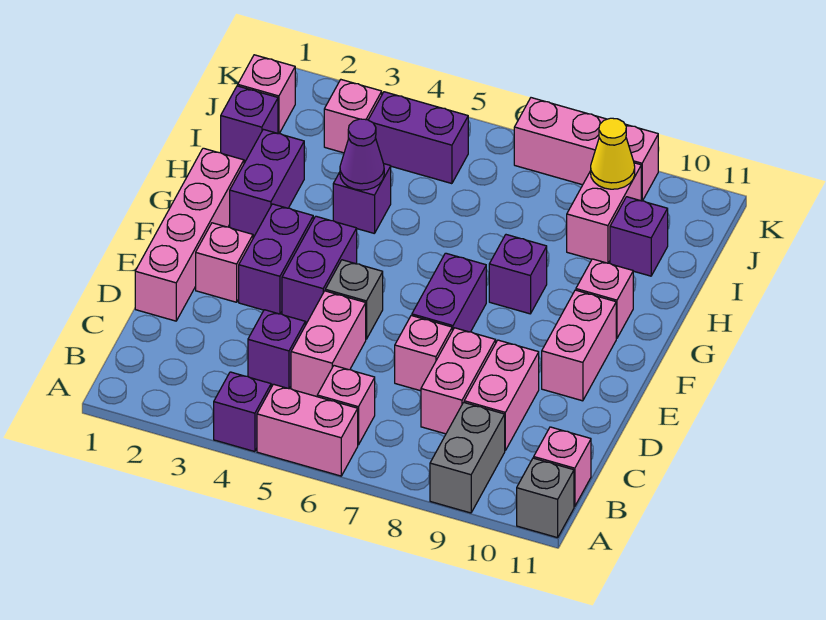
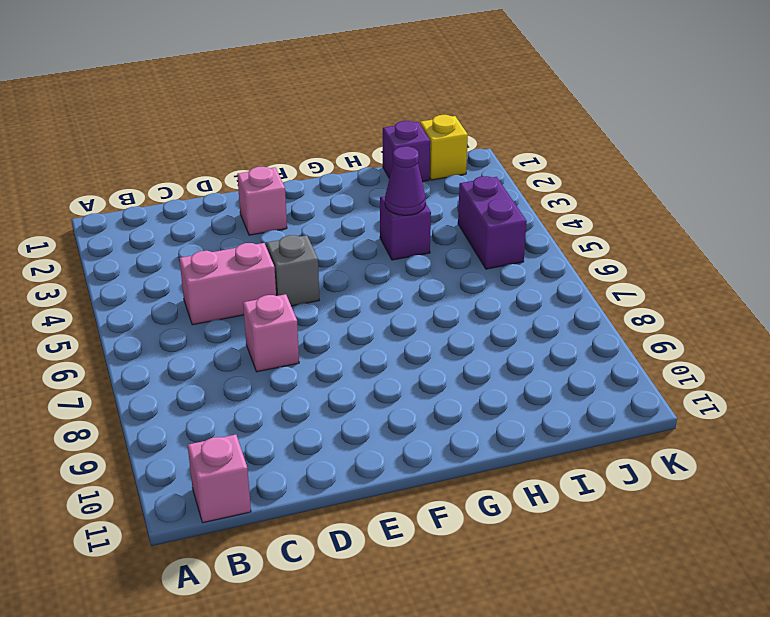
yellow 1x1 brick [420,115,468,180] -> pink 1x1 brick [238,55,295,134]
none -> purple 1x1 brick [214,372,271,452]
none -> pink 1x2 brick [257,384,358,476]
none -> grey 1x2 brick [430,402,505,513]
none -> grey 1x1 brick [517,458,574,538]

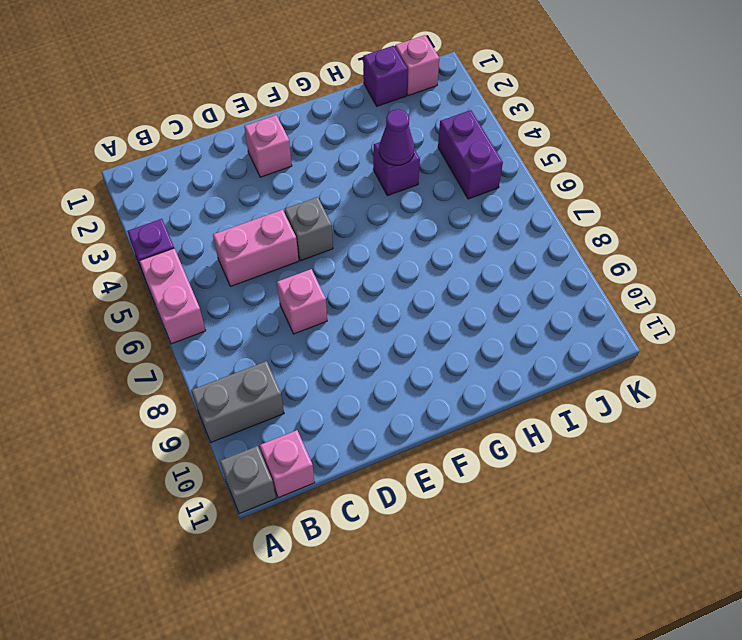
none -> pink 1x1 brick [317,366,375,445]
none -> purple 1x1 brick [248,310,305,389]
none -> pink 1x2 brick [421,328,496,434]
none -> pink 1x2 brick [464,340,539,450]

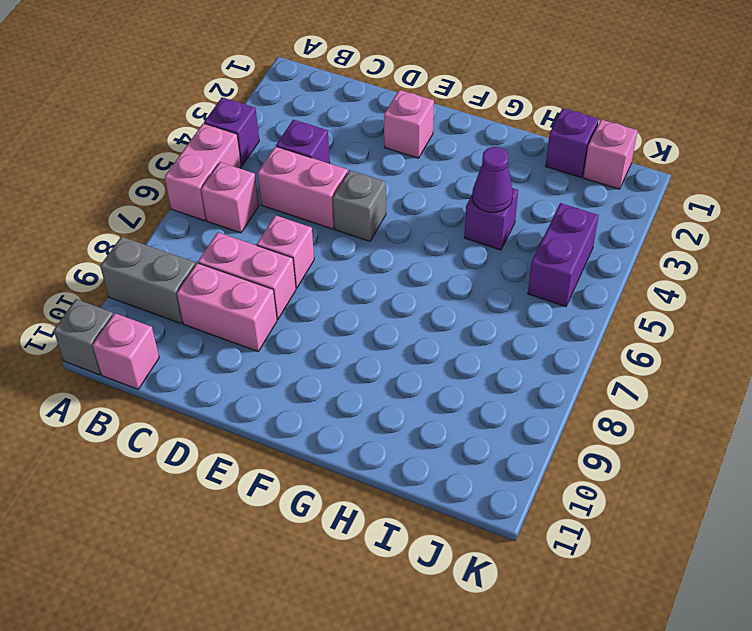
none -> pink 1x4 brick [135,148,244,321]
none -> purple 1x2 brick [239,204,313,314]
none -> purple 1x2 brick [282,216,357,322]
none -> purple 1x2 brick [412,253,486,332]

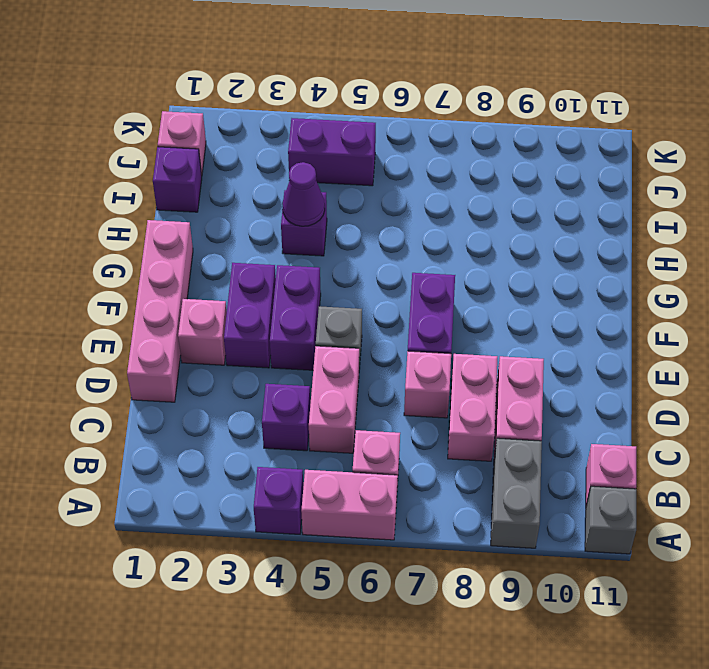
none -> pink 1x2 brick [542,290,616,401]
none -> purple 1x2 brick [230,129,304,236]
none -> purple 1x1 brick [489,235,547,314]
none -> pink 1x1 brick [576,259,633,338]

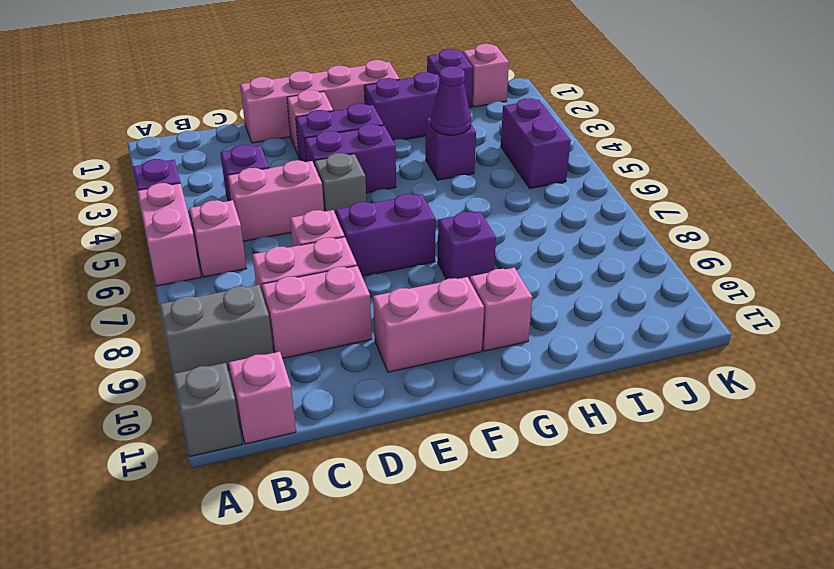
none -> pink 1x2 brick [567,163,641,263]
none -> purple 1x1 brick [610,197,668,276]
none -> pink 1x1 brick [324,80,382,153]
none -> pink 1x3 brick [514,98,658,201]

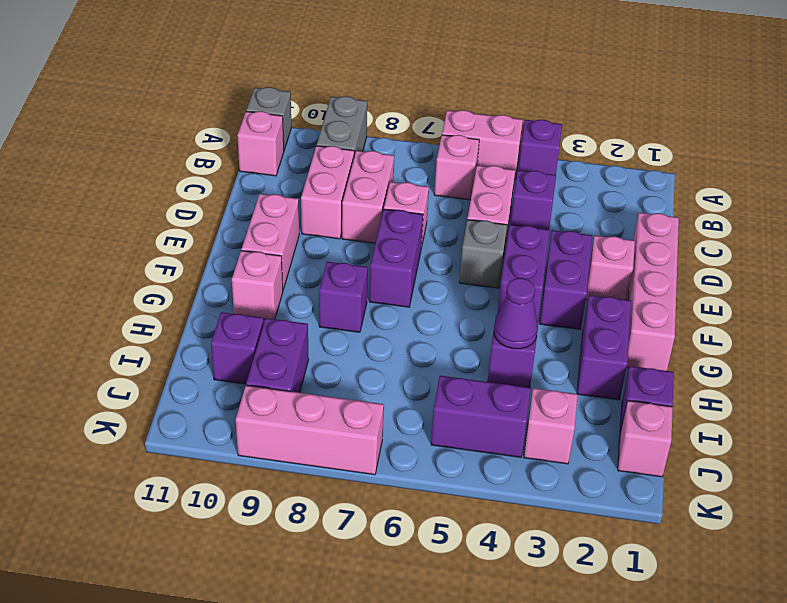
purple 1x2 brick [246,318,309,393] -> pink 1x2 brick [567,163,641,263]
none -> yellow 1x1 cone [591,118,635,189]

